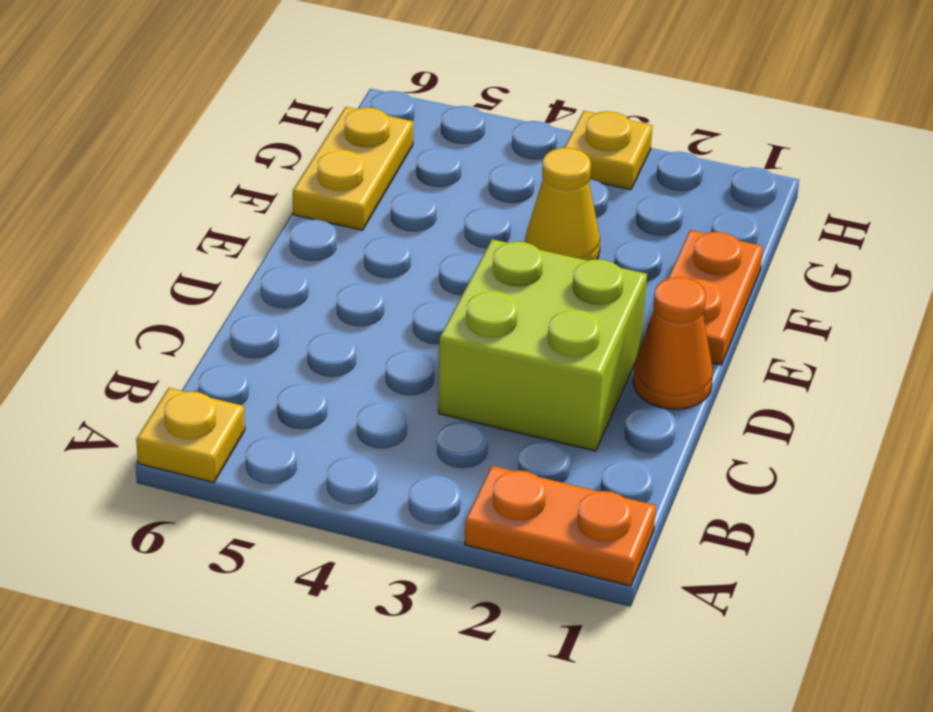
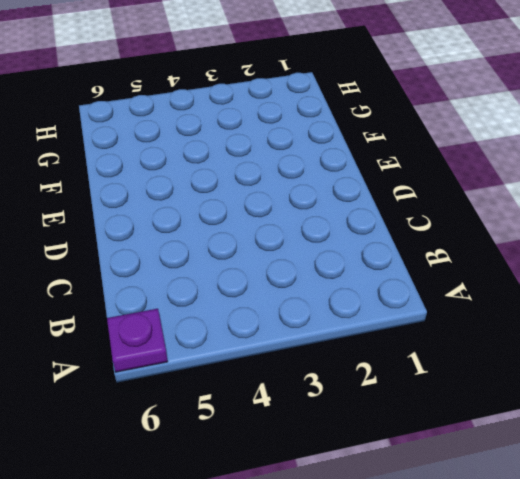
purple 1x1 plate [107,309,168,372] -> yellow 1x1 plate [136,388,245,482]
none -> orange 1x2 plate [465,466,656,586]
none -> lime 2x2 brick [438,239,647,451]

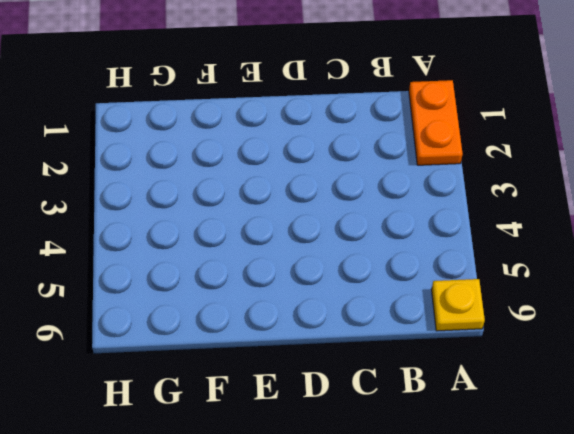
none -> lime 2x2 brick [438,239,647,451]
none -> orange 1x1 cone [633,277,713,409]

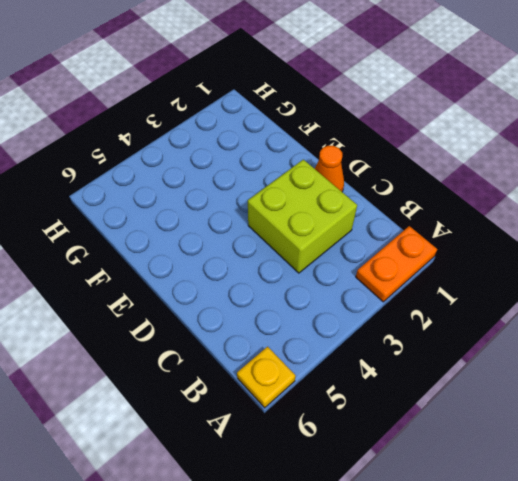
none -> orange 1x2 plate [648,230,763,365]
none -> yellow 1x1 cone [525,148,600,260]

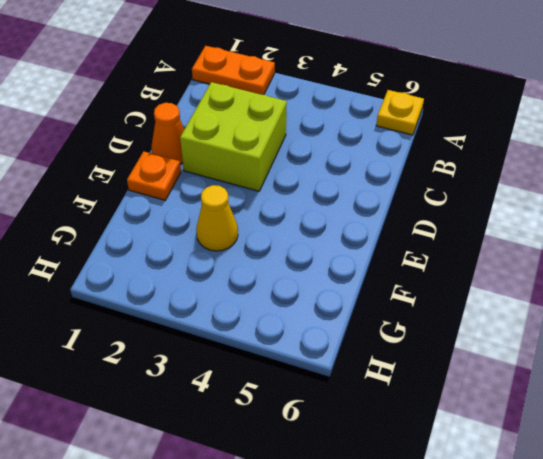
orange 1x1 plate [127,152,181,200] -> orange 1x2 plate [648,230,763,365]
none -> yellow 1x2 plate [293,107,413,230]
none -> yellow 1x1 plate [564,111,653,190]

